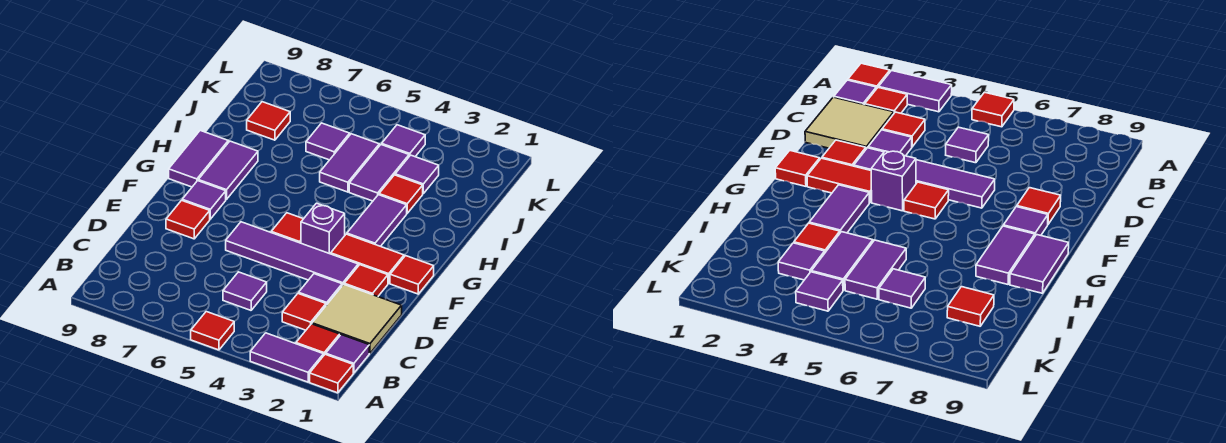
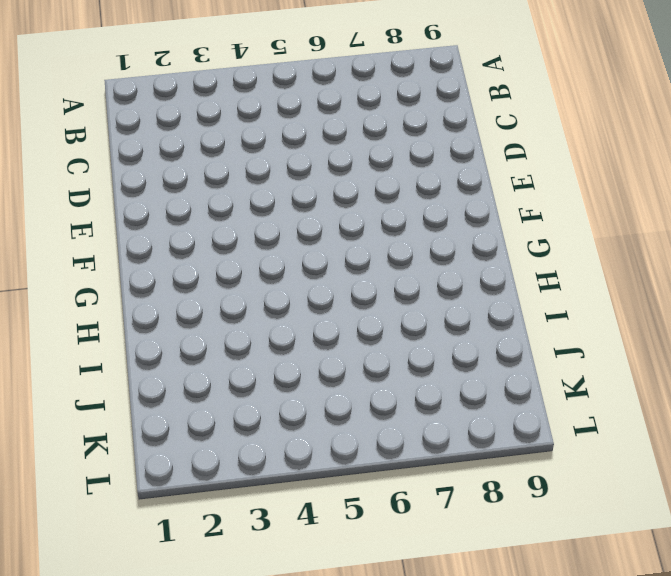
none -> red 1x1 tile [310,354,353,393]
none -> purple 1x2 tile [250,333,324,382]
none -> red 1x1 tile [191,312,234,350]

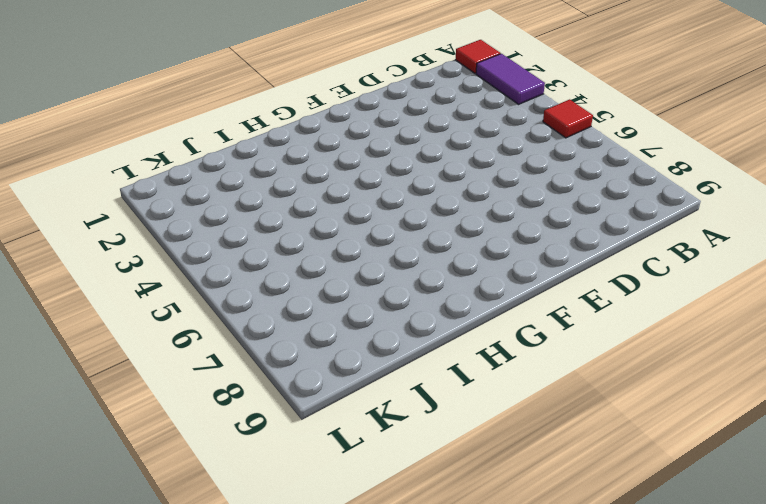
none -> purple 1x1 tile [326,335,369,373]
none -> red 1x1 tile [296,324,340,355]
none -> tan 2x2 tile [312,284,402,353]

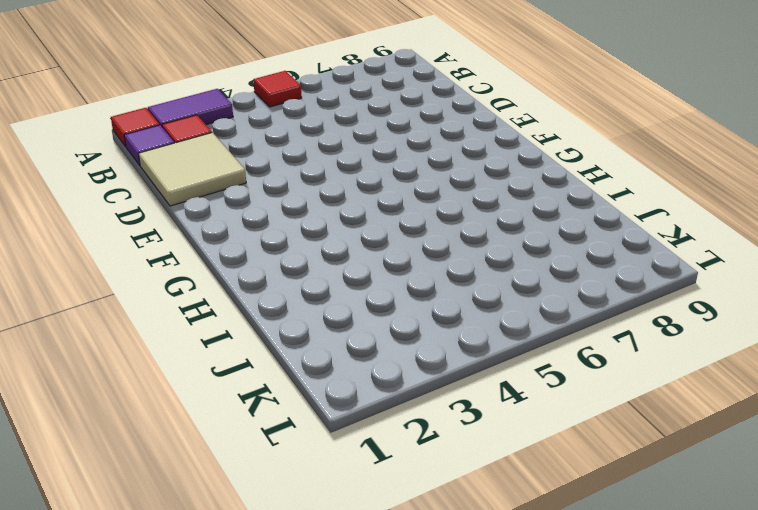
none -> red 1x1 tile [282,293,326,330]
none -> purple 1x1 tile [223,272,267,310]
none -> purple 1x1 tile [299,274,342,305]

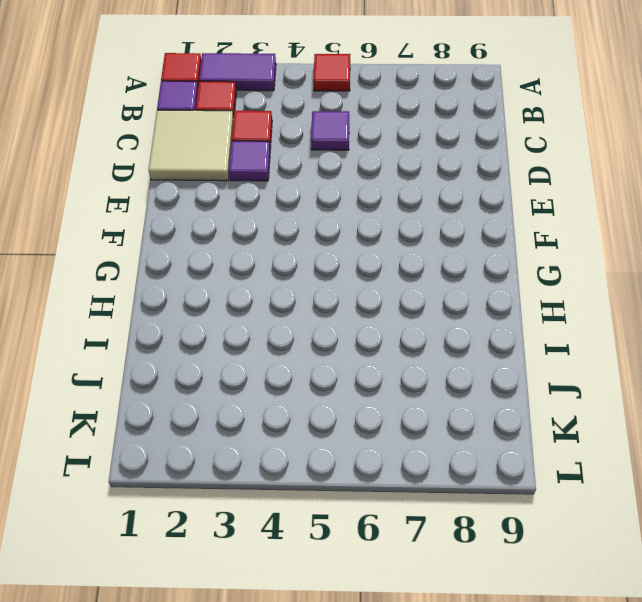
none -> red 1x1 tile [344,265,388,297]
none -> purple 1x4 tile [226,222,358,286]
none -> red 1x1 tile [166,200,210,239]

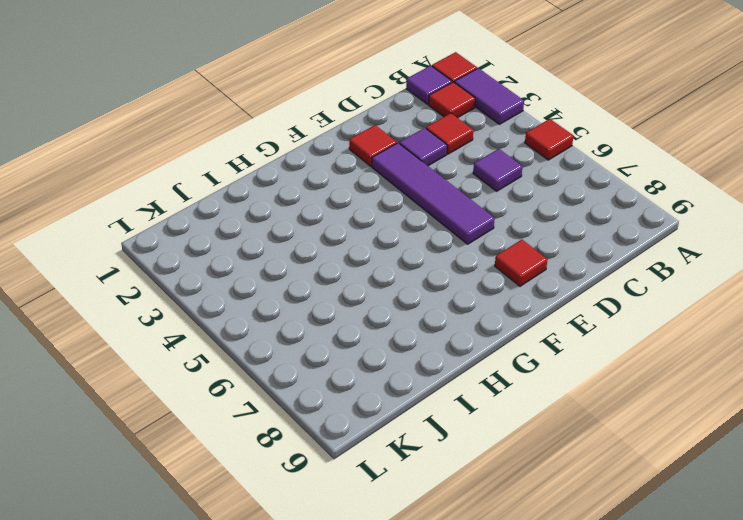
none -> tan 2x2 tile [312,284,402,353]
none -> red 1x1 tile [390,256,434,294]
none -> red 1x2 tile [331,234,404,283]

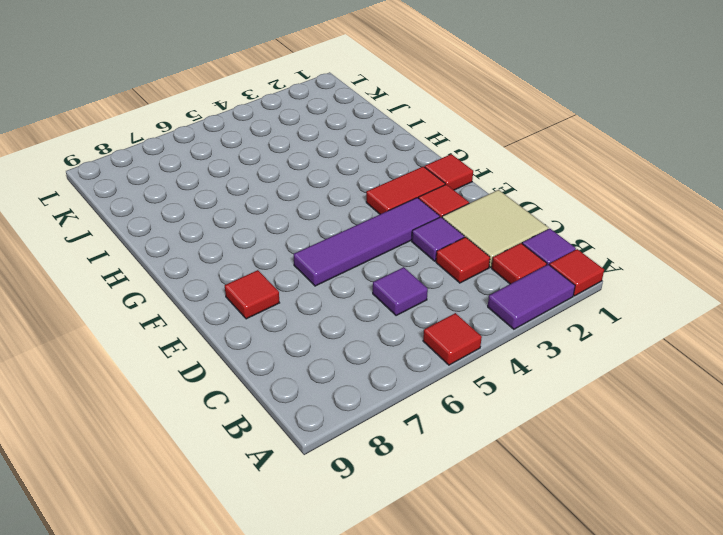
none -> purple 1x1 brick [301,203,345,254]
none -> red 1x1 tile [271,213,303,243]
none -> purple 1x1 tile [182,181,226,219]

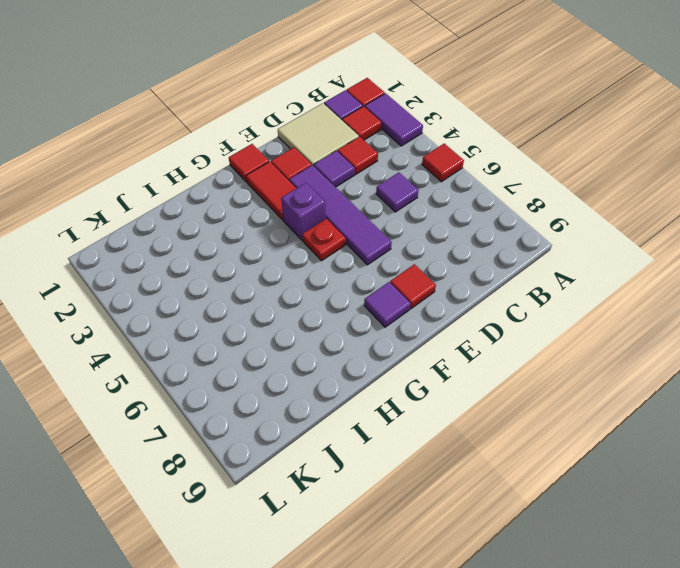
red 1x1 plate [302,219,346,261] -> red 1x1 tile [271,213,303,243]
none -> purple 1x2 tile [347,195,407,246]
none -> purple 1x2 tile [198,141,258,199]
none -> purple 1x2 tile [169,130,228,187]

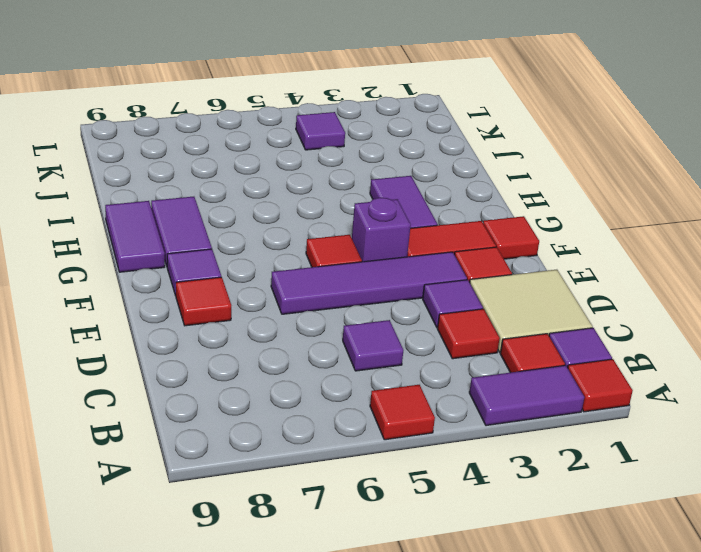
none -> red 1x1 tile [379,175,423,213]
none -> purple 1x2 tile [349,145,409,201]
none -> purple 1x2 tile [320,134,379,192]

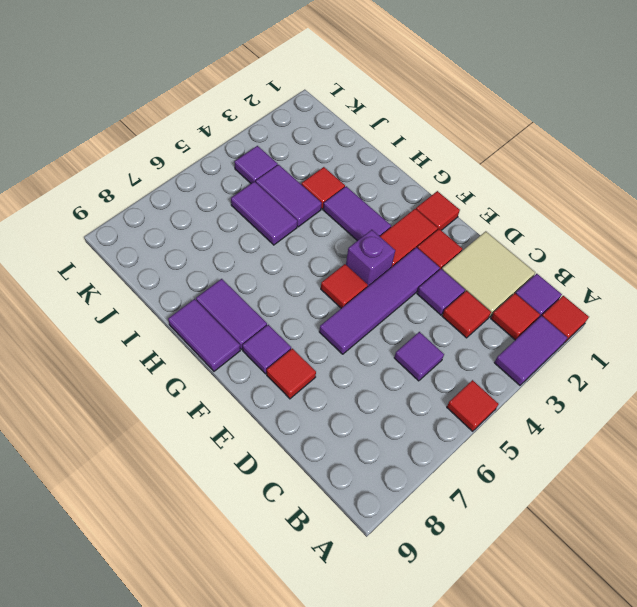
none -> purple 1x1 tile [395,155,439,193]
none -> purple 1x1 tile [306,123,350,160]
none -> red 1x1 tile [247,102,290,140]

